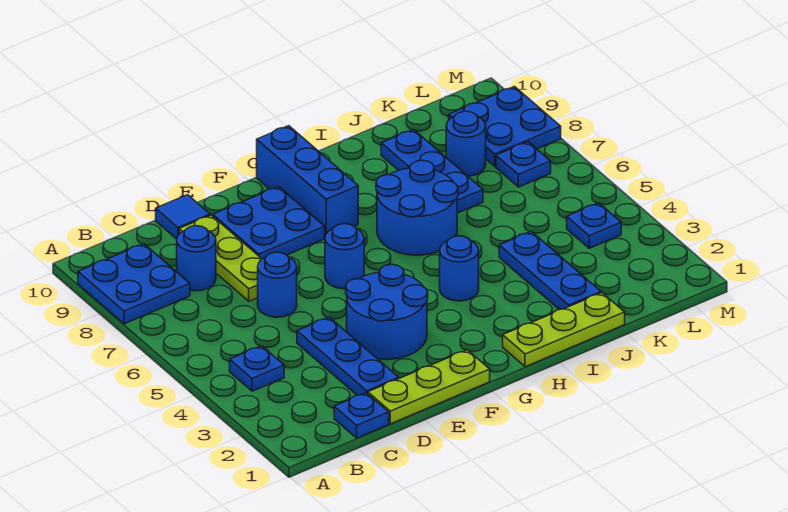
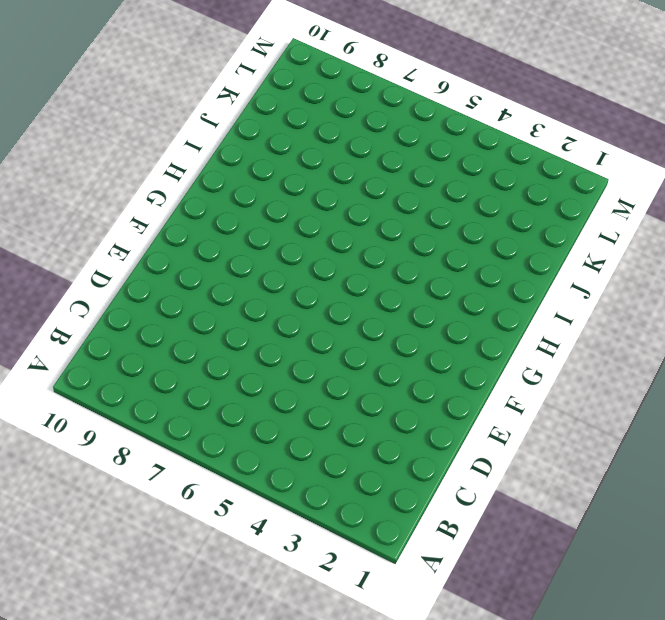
none -> blue 2x2 plate [78,244,190,324]
none -> blue 1x1 plate [230,346,284,391]
none -> blue 1x1 plate [334,393,389,438]

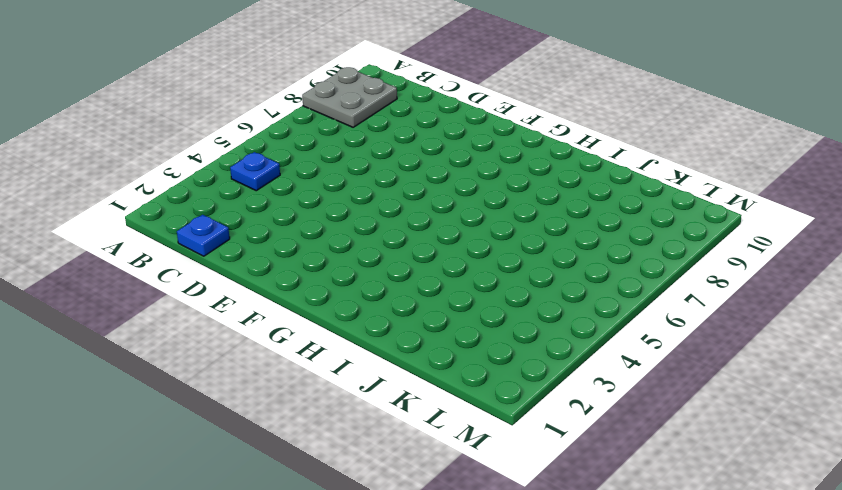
grey 2x2 plate [302,67,397,127] -> blue 2x2 plate [78,244,190,324]
none -> blue 1x1 round brick [177,226,216,291]
none -> lime 1x3 plate [368,350,490,424]
none -> blue 1x3 plate [297,317,399,395]

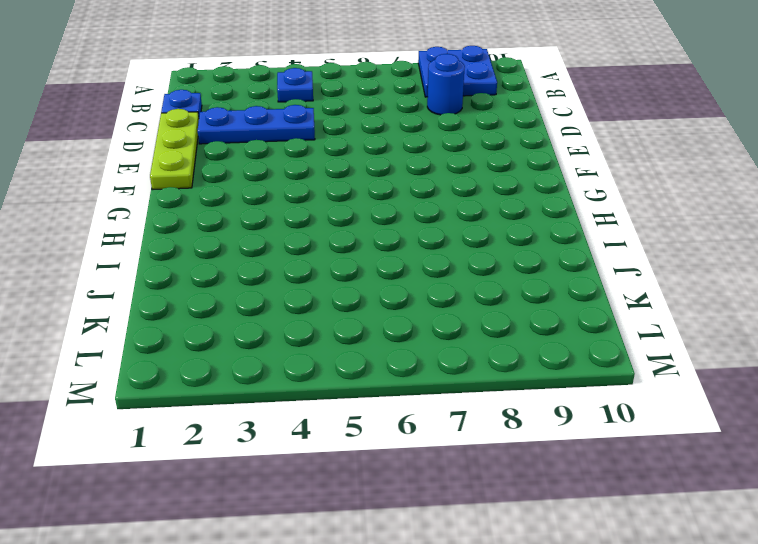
none -> blue 1x1 round brick [258,252,297,317]
none -> lime 1x3 plate [179,215,262,301]
none -> blue 1x1 tile [156,195,210,239]

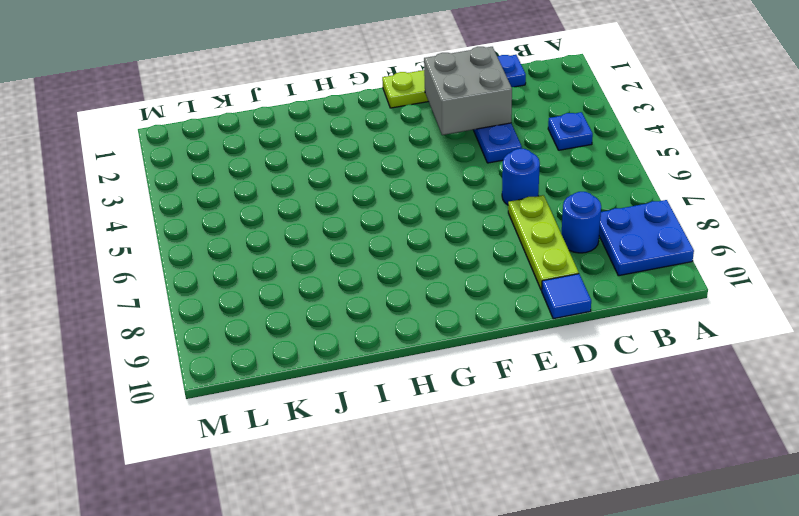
grey 2x2 brick [424,47,512,135] -> none
none -> blue 2x2 round brick [346,264,428,359]
none -> blue 2x2 plate [213,187,325,259]
none -> blue 1x1 round brick [325,224,364,289]

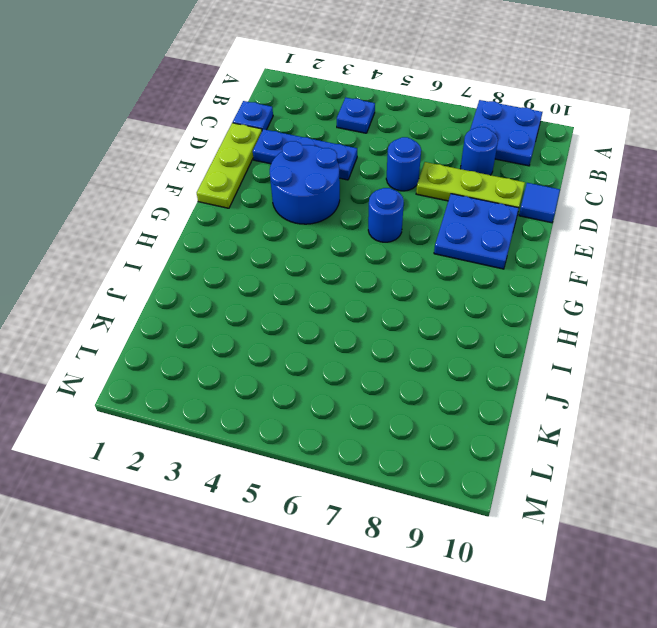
none -> blue 1x3 brick [257,126,358,236]
none -> lime 1x3 plate [503,293,625,367]
none -> blue 1x1 round brick [440,236,479,301]

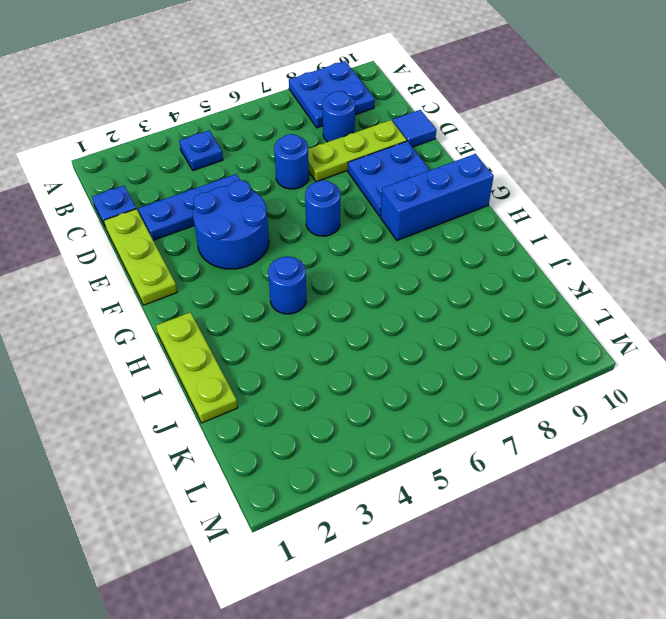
none -> blue 2x2 round brick [376,160,458,255]
none -> blue 1x3 plate [499,231,601,310]
none -> blue 1x3 plate [381,129,483,213]

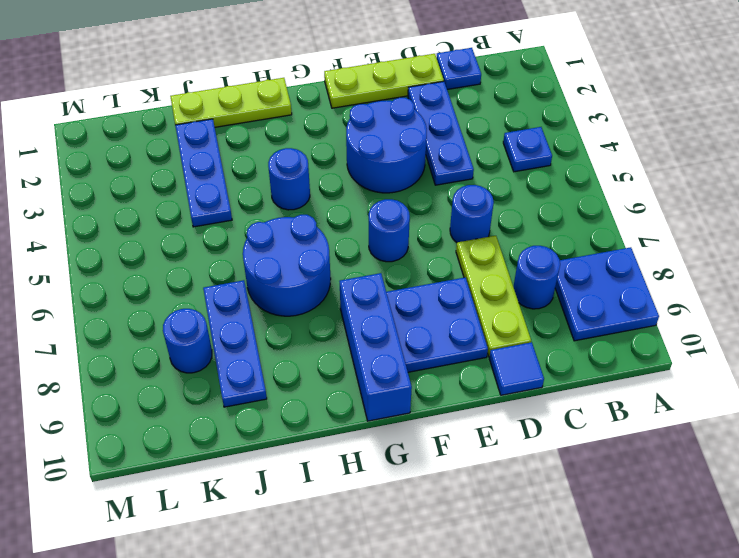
none -> blue 1x1 plate [567,203,621,248]
none -> blue 1x1 plate [496,142,551,187]
none -> blue 2x2 plate [449,87,561,167]

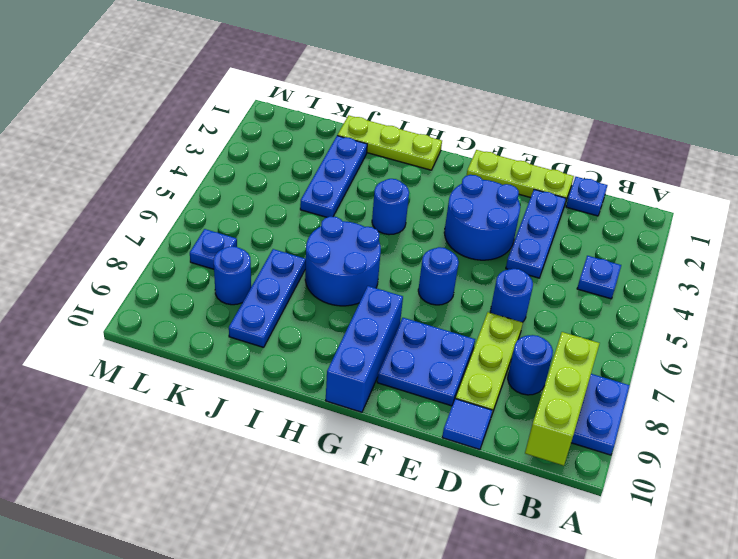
lime 1x3 brick [525,332,600,466] -> none
none -> blue 1x1 plate [567,203,621,248]
none -> blue 2x2 plate [449,87,561,167]

